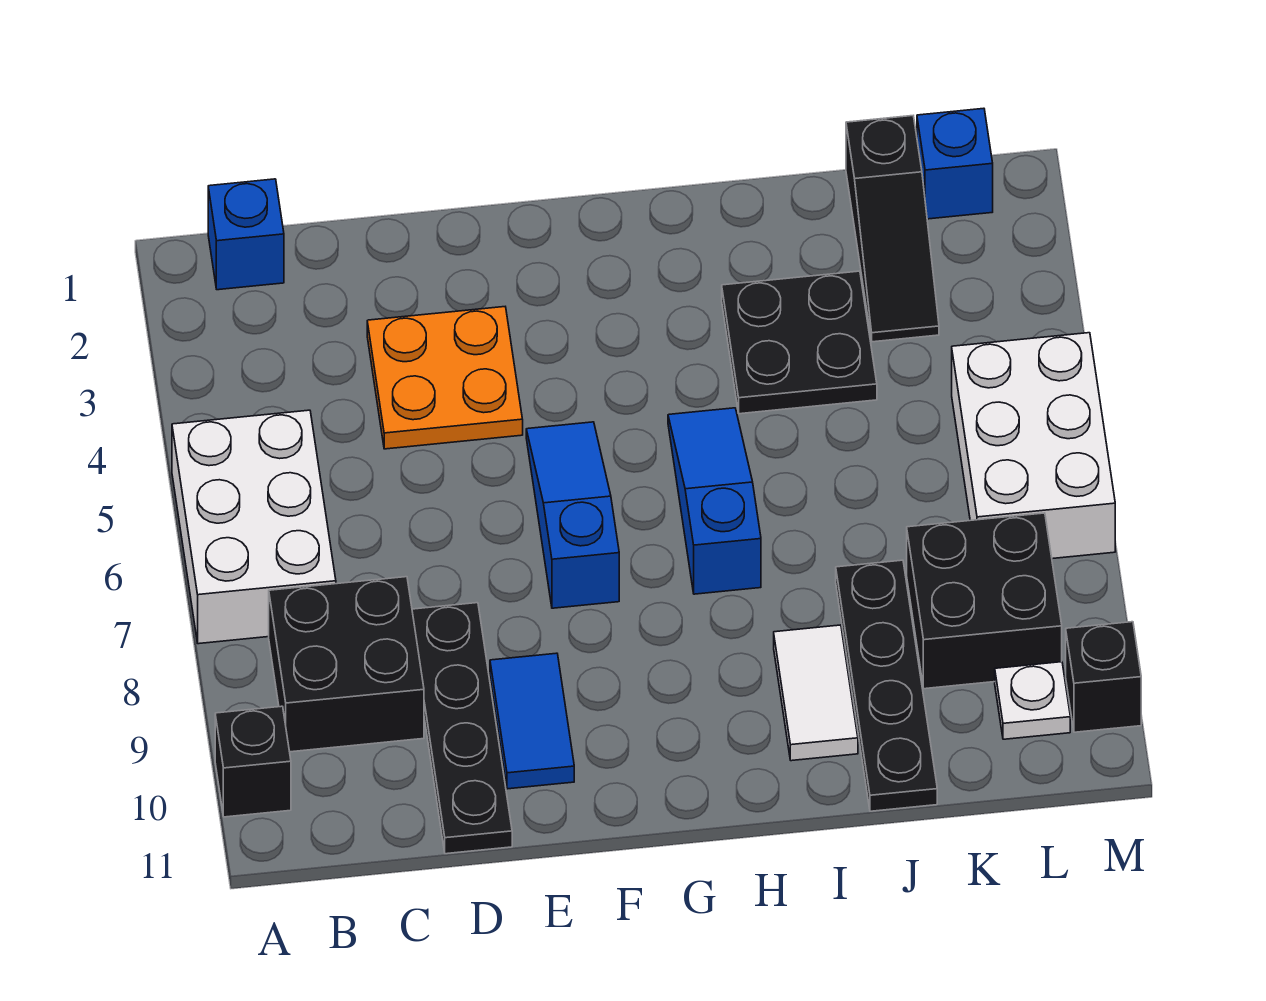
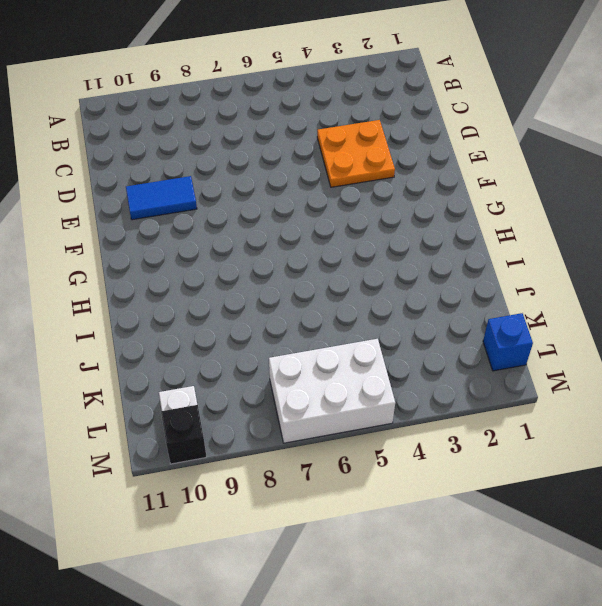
none -> white 2x3 brick [172,410,336,644]
none -> black 1x1 brick [215,706,291,817]
none -> blue 1x1 brick [208,179,284,290]

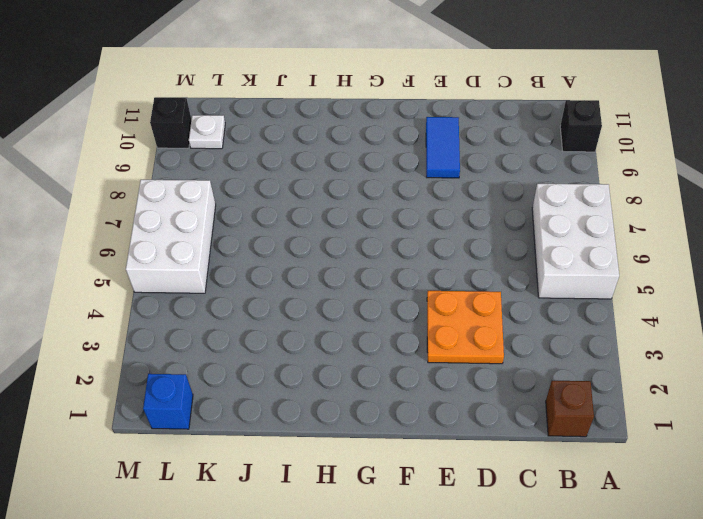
brown 1x1 brick [546,381,594,437] -> blue 1x1 brick [208,179,284,290]
none -> black 2x2 brick [269,577,424,752]
none -> black 1x4 plate [412,603,512,854]
none -> blue 1x3 slope [526,422,619,608]

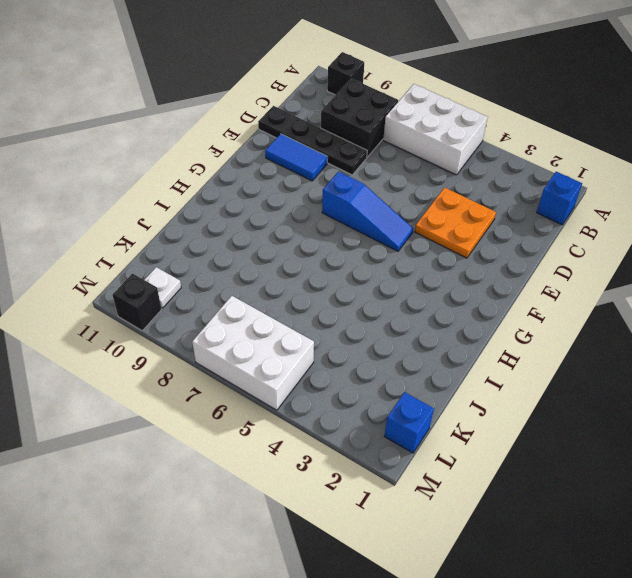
none -> blue 1x3 slope [668,408,761,594]
none -> black 2x2 plate [722,271,877,414]
none -> white 1x2 tile [774,625,858,761]

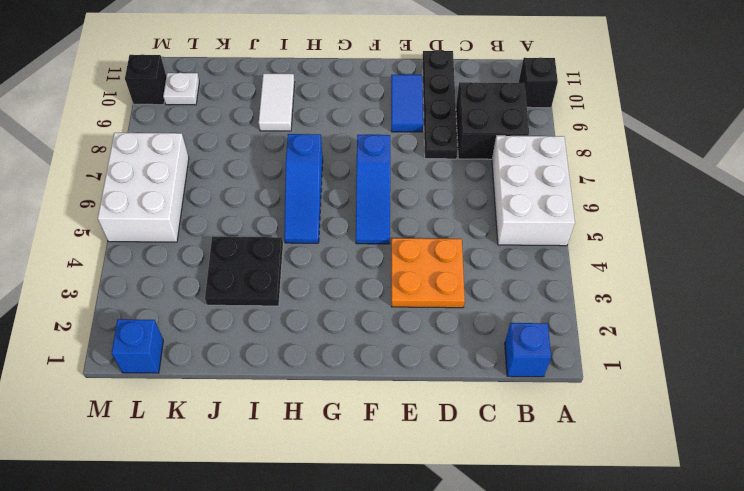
none -> black 1x4 plate [836,560,937,811]
none -> black 1x3 slope [846,116,939,342]
none -> black 2x2 brick [907,513,1062,689]

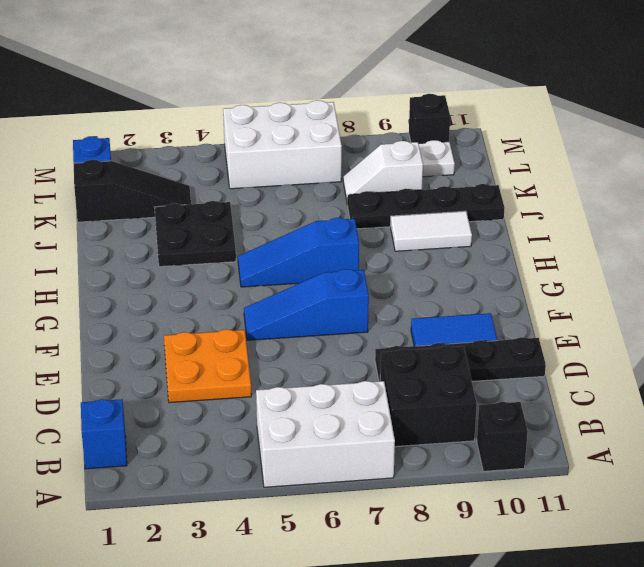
white 1x2 slope [343,141,423,205] -> black 2x2 brick [907,513,1062,689]

